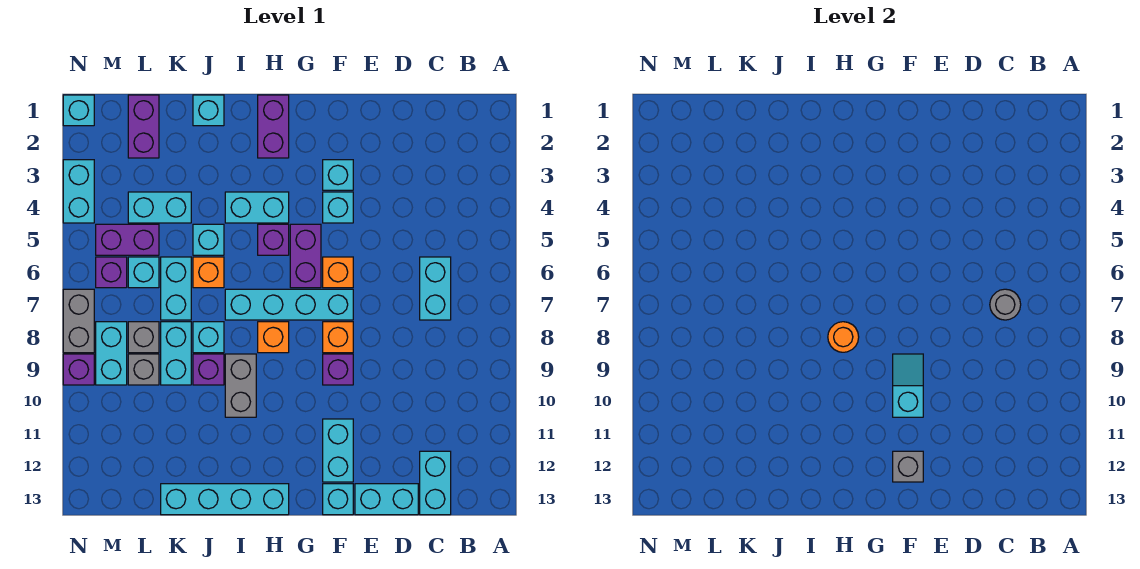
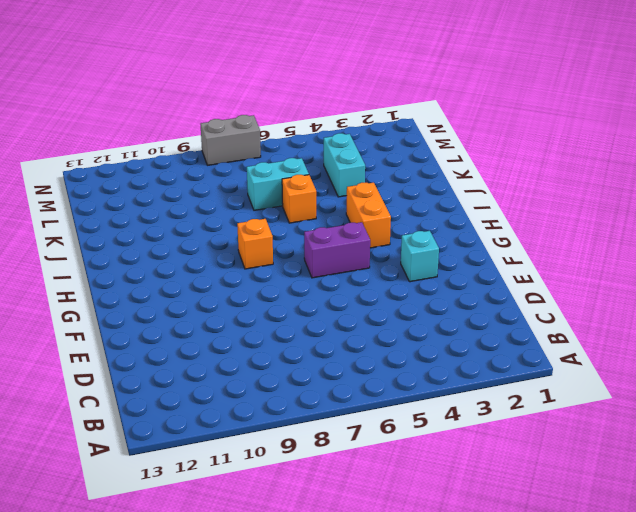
orange 1x2 brick [346,183,391,248] -> cyan 1x2 brick [225,192,289,223]
none -> cyan 1x2 brick [420,257,451,320]
none -> cyan 1x2 brick [420,451,451,515]
none -> cyan 1x2 brick [355,484,418,515]
none -> cyan 1x1 brick [323,192,353,223]

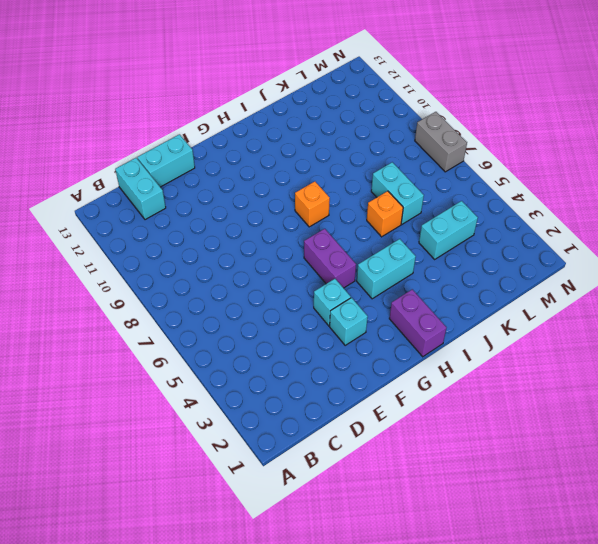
none -> cyan 1x2 brick [420,257,451,320]
none -> orange 1x1 brick [323,257,353,288]
none -> cyan 1x4 brick [225,289,353,320]
none -> orange 1x1 brick [323,322,353,353]

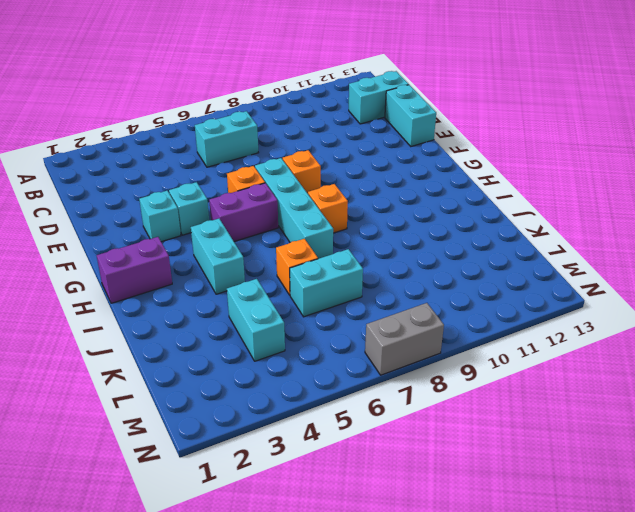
none -> purple 1x1 brick [323,354,353,385]
none -> cyan 1x2 brick [323,419,353,482]
none -> cyan 1x1 brick [323,484,353,515]
none -> purple 1x1 brick [258,224,289,255]

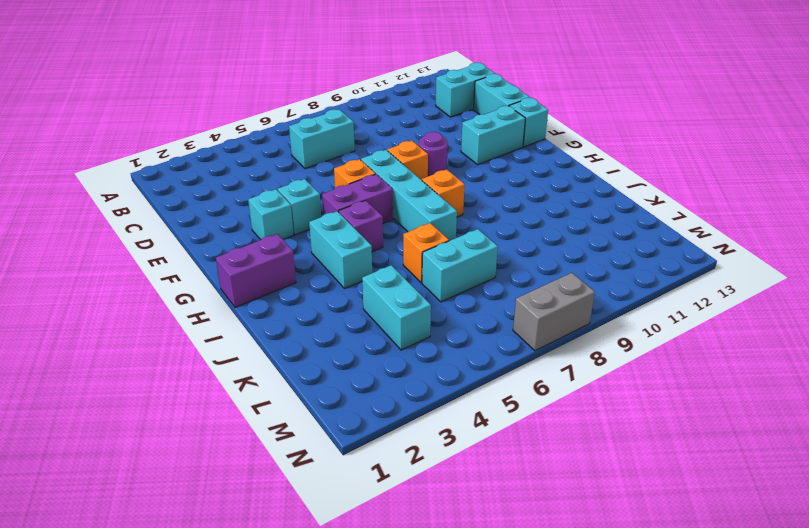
purple 1x1 round brick [419,132,448,176] -> purple 1x1 brick [323,354,353,385]
none -> cyan 1x4 brick [161,484,289,515]
none -> grey 1x2 brick [225,354,256,417]
none -> cyan 1x1 brick [193,95,224,126]
none -> cyan 1x1 brick [193,224,224,255]

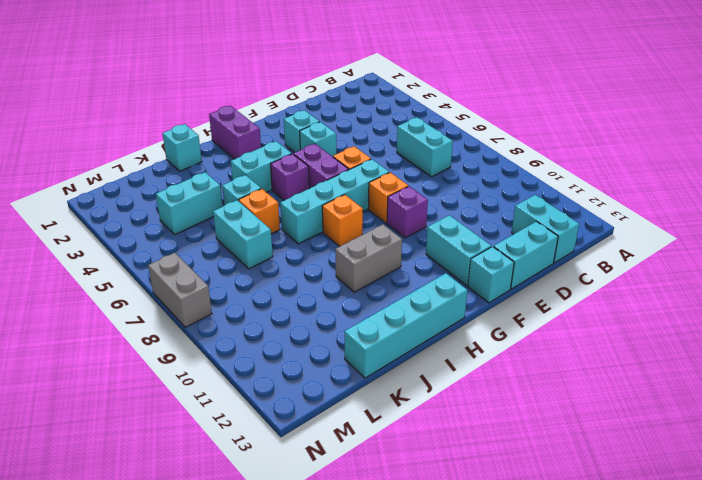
grey 1x2 brick [335,224,402,292] -> grey 1x2 brick turned to [225,354,256,417]
none -> cyan 1x1 brick [193,322,224,353]
none -> purple 1x1 brick [193,354,224,385]
none -> cyan 1x2 brick [161,322,191,385]
none -> purple 1x2 brick [128,95,159,158]

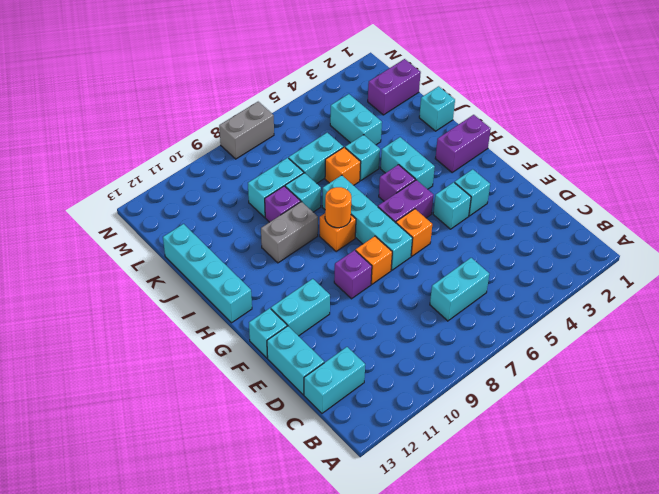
none -> purple 1x2 brick [96,224,159,255]
none -> cyan 1x1 brick [128,257,159,288]
none -> grey 1x1 brick [128,322,159,353]
none -> grey 1x1 brick [128,354,159,385]

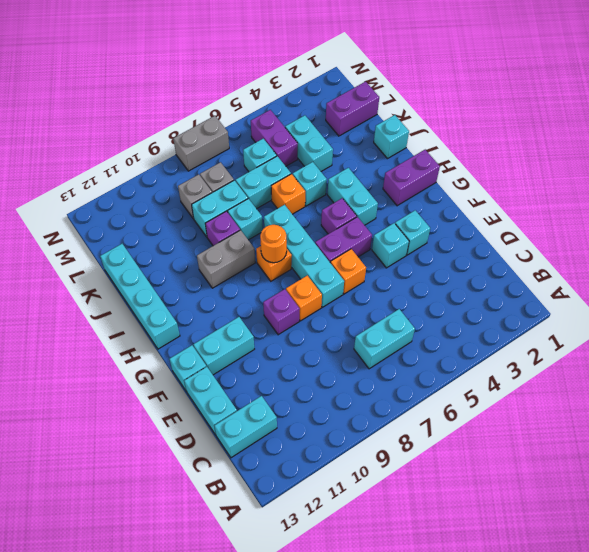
none -> purple 1x1 brick [96,257,127,288]
none -> cyan 1x2 brick [96,322,127,385]
none -> cyan 1x1 brick [63,95,94,126]
none -> cyan 1x2 brick [63,160,94,223]

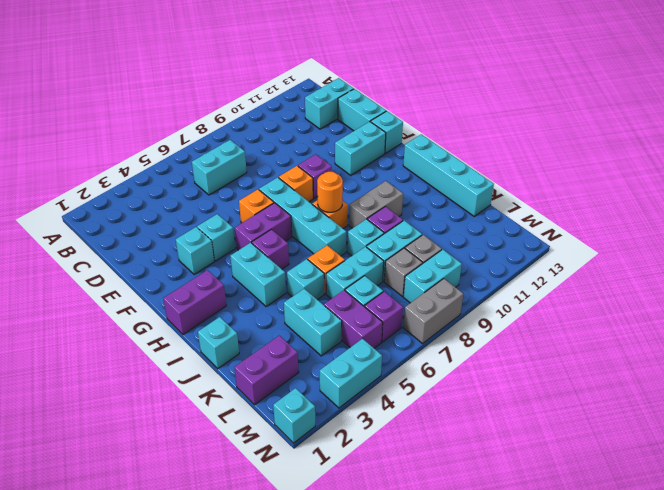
none -> purple 1x1 brick [63,354,94,385]
none -> grey 1x1 round brick [990,289,1021,320]
none -> cyan 1x2 slope [893,354,923,417]
none -> grey 1x1 brick [893,451,923,482]

